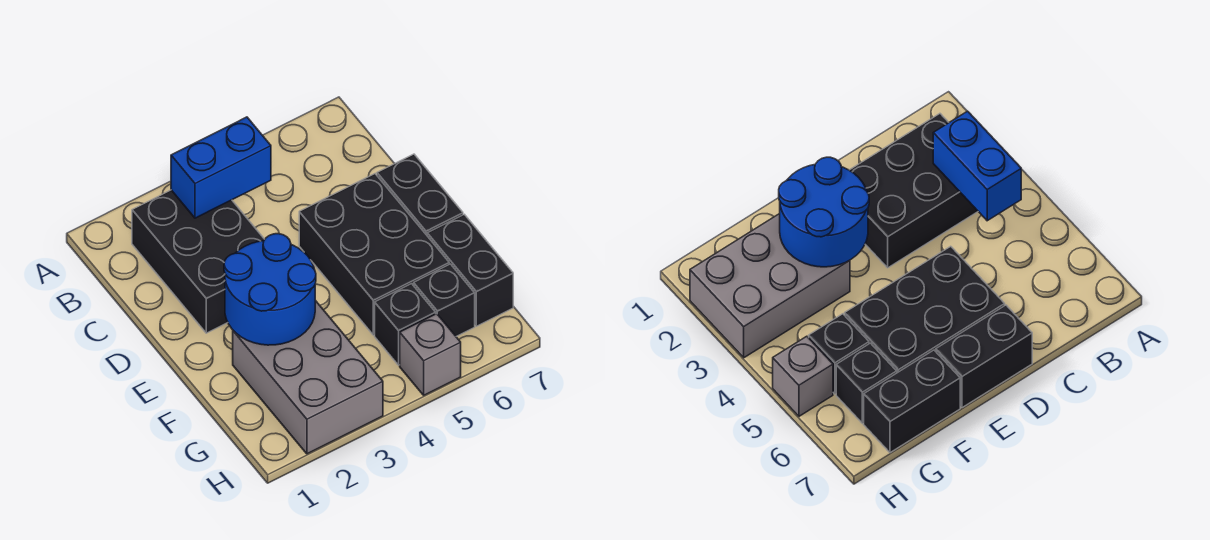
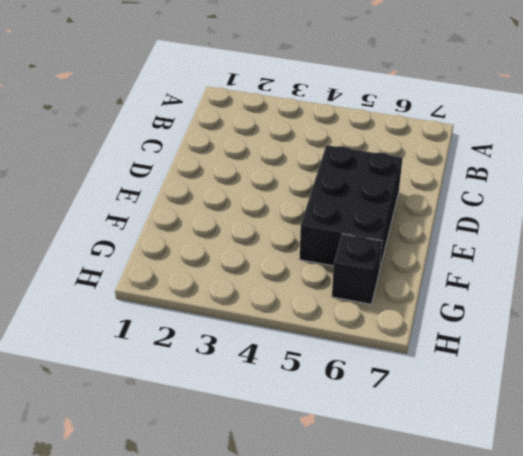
none -> black 2x3 brick [132,190,265,333]
none -> black 1x2 brick [377,154,463,235]

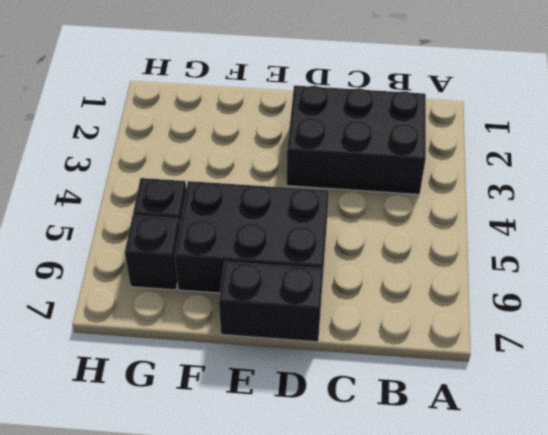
none -> grey 2x3 brick [233,300,383,454]
none -> black 1x2 brick [427,214,513,326]

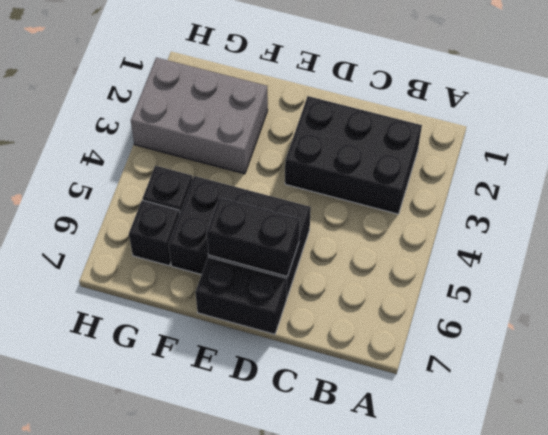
black 1x2 brick [207,197,300,277] -> black 1x2 brick moved to [427,214,513,326]
none -> grey 1x1 brick [400,314,461,395]
none -> blue 1x2 brick [171,117,271,218]

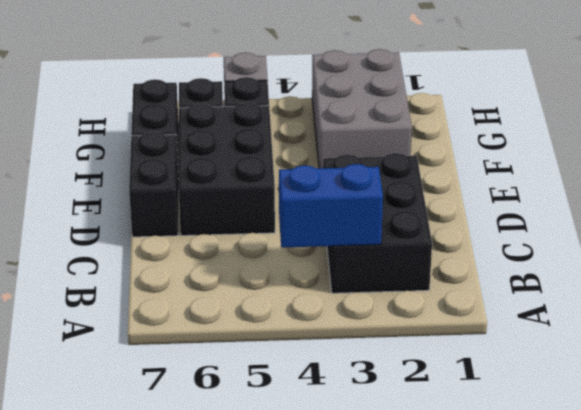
none -> blue 2x2 round brick [224,234,316,345]

